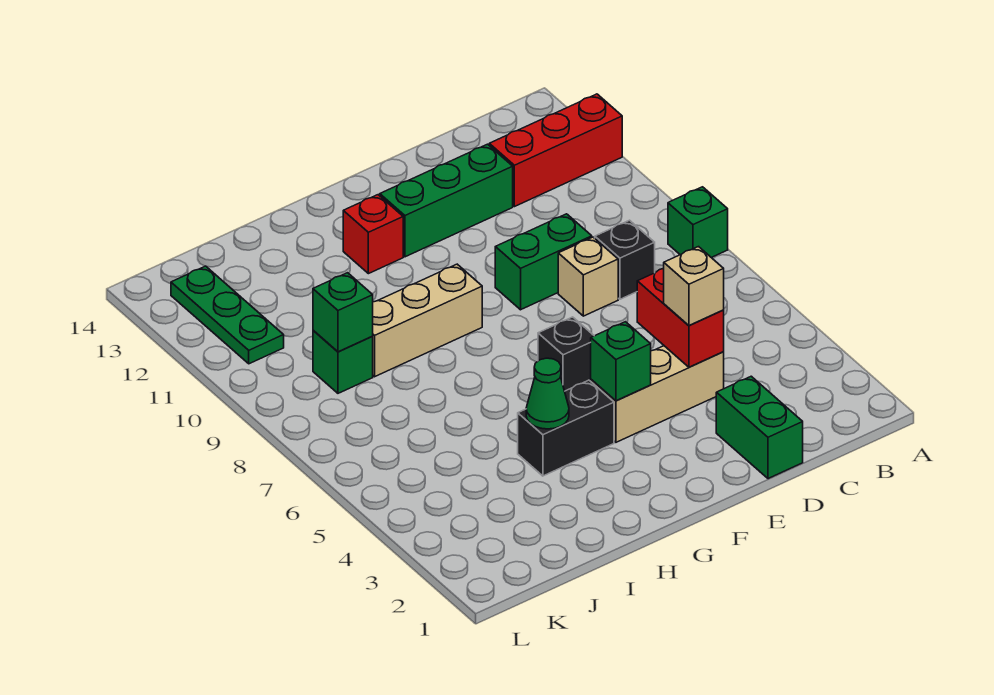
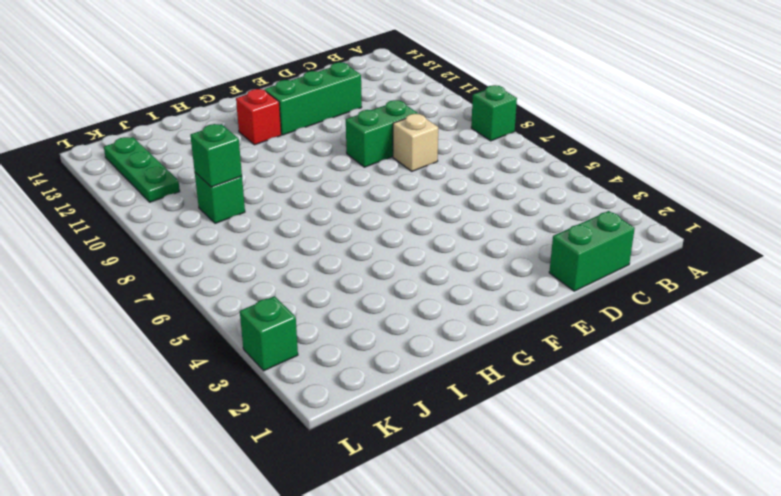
green 1x2 brick [549,211,635,291] -> green 1x2 brick turned to [716,376,803,479]
green 1x1 brick [240,296,298,371] -> green 1x1 brick moved to [591,322,651,401]
none -> red 1x3 brick [489,94,622,207]
none -> black 1x1 brick [595,220,655,299]
none -> tan 1x3 brick [591,346,724,442]

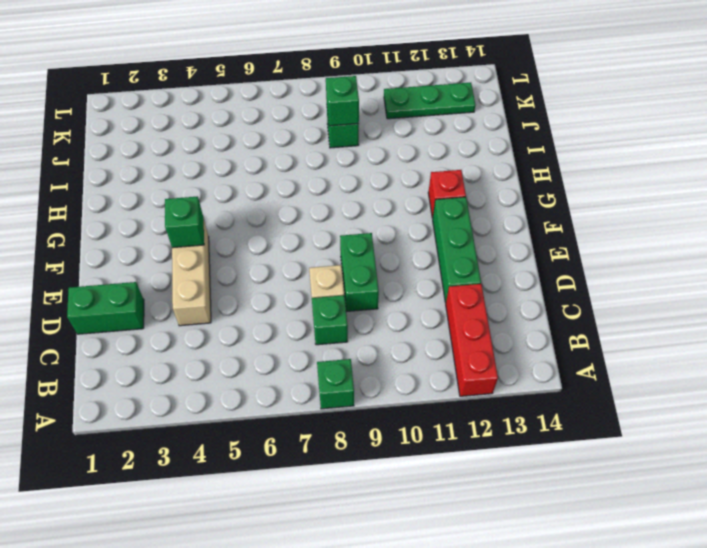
green 1x1 brick [312,295,348,345] -> black 1x1 brick [595,220,655,299]
none -> black 1x1 brick [538,317,594,391]
none -> black 1x2 brick [518,380,614,476]
none -> tan 1x3 brick [372,264,482,377]

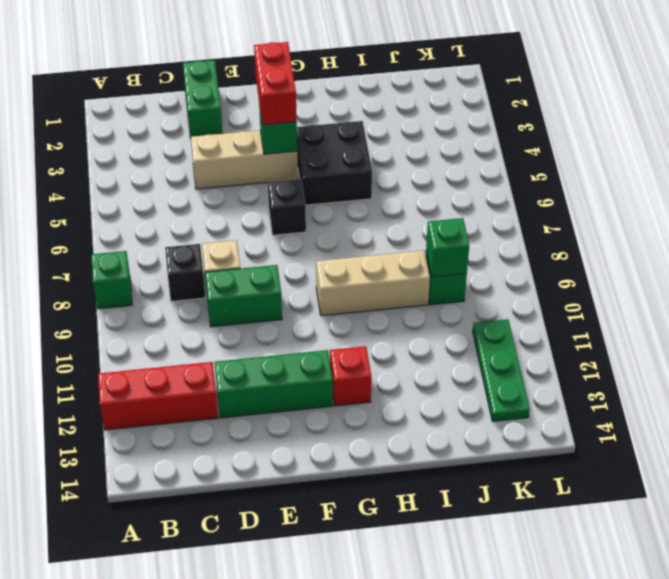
red 1x2 brick [254,42,297,125] -> red 1x2 brick moved to [637,269,724,367]
black 2x2 brick [297,121,372,205] -> black 1x2 brick [518,380,614,476]
none -> green 1x1 cone [526,358,569,429]
none -> tan 1x1 brick [664,247,724,325]

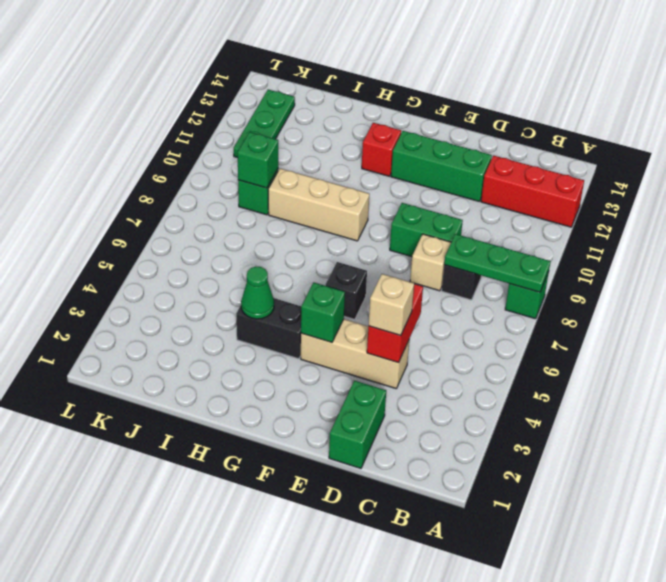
green 1x3 plate [444,234,551,292] -> none

